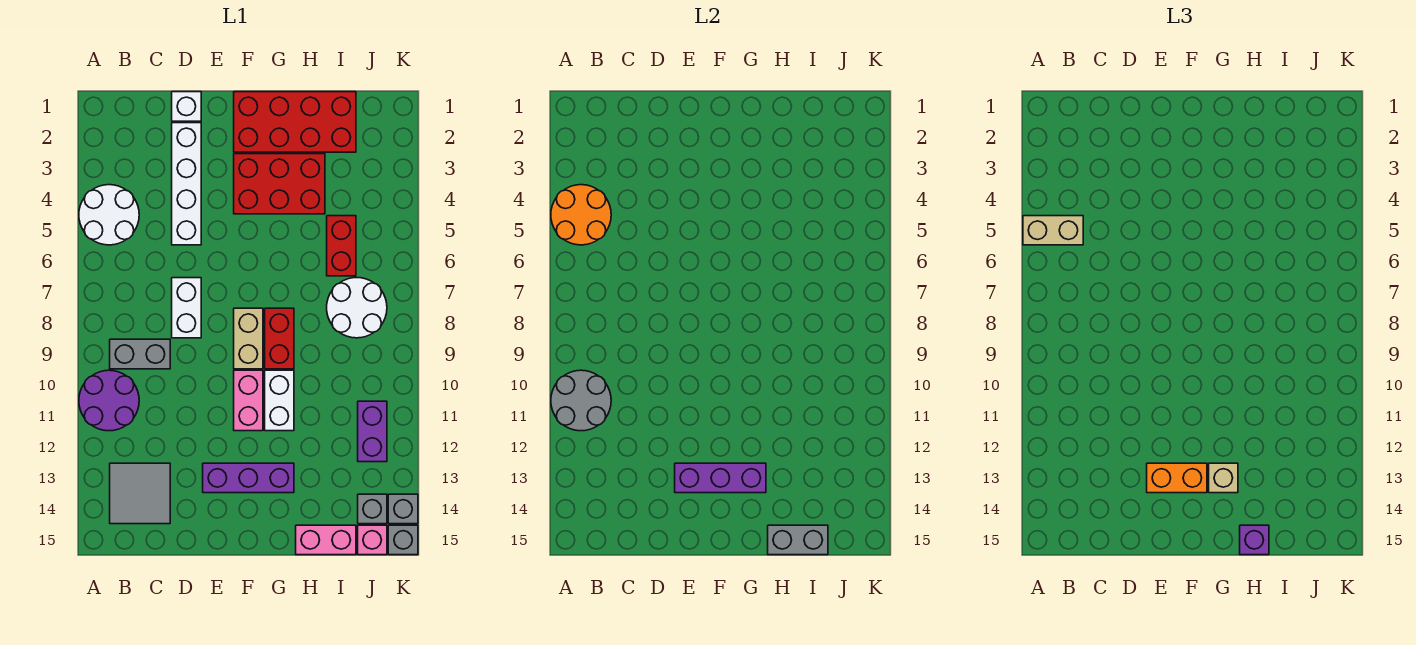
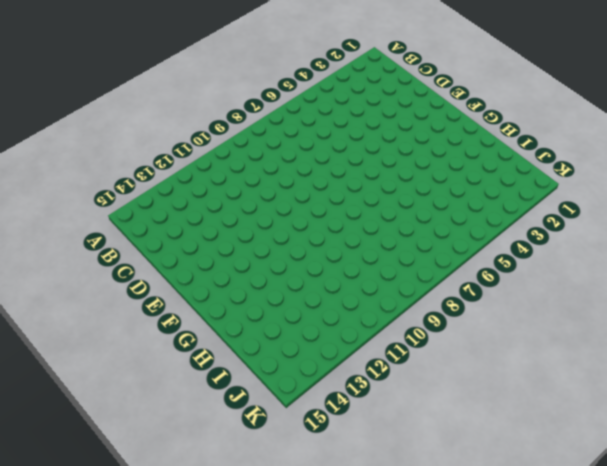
none -> white 2x2 round brick [79,185,139,245]
none -> purple 2x2 round brick [79,370,139,431]
none -> grey 1x2 brick [110,339,170,369]
none -> grey 2x2 tile [110,463,170,524]

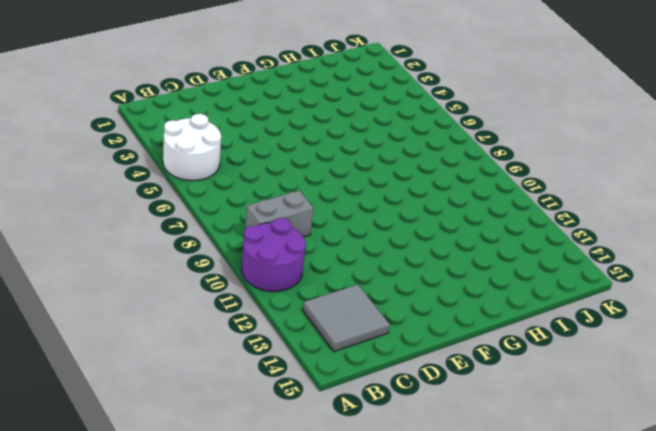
none -> white 1x1 brick [172,92,201,121]
none -> white 1x4 brick [172,123,201,245]
none -> white 1x2 brick [172,278,201,338]
none -> purple 1x3 brick [203,463,294,493]

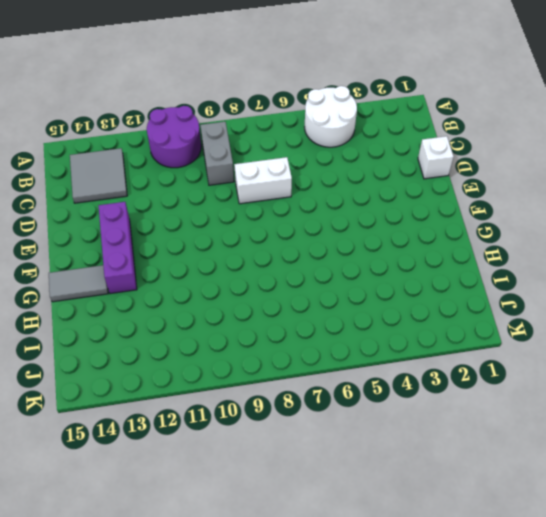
grey 1x2 tile [49,265,108,302] -> none
none -> white 1x4 brick [172,123,201,245]
none -> red 2x4 brick [234,92,356,152]
none -> red 2x3 brick [234,154,325,214]
none -> tan 1x2 brick [234,308,263,369]

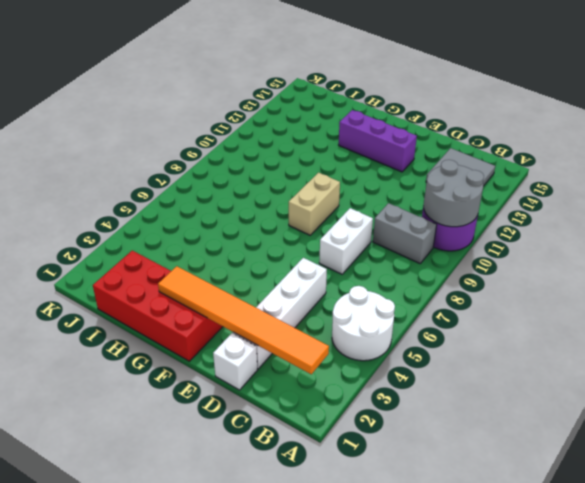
orange 1x6 tile [158,266,329,374] -> none
none -> red 2x3 brick [234,154,325,214]
none -> pink 1x2 brick [234,370,263,431]
none -> red 1x2 brick [265,308,294,369]
none -> white 1x2 brick [265,370,294,431]

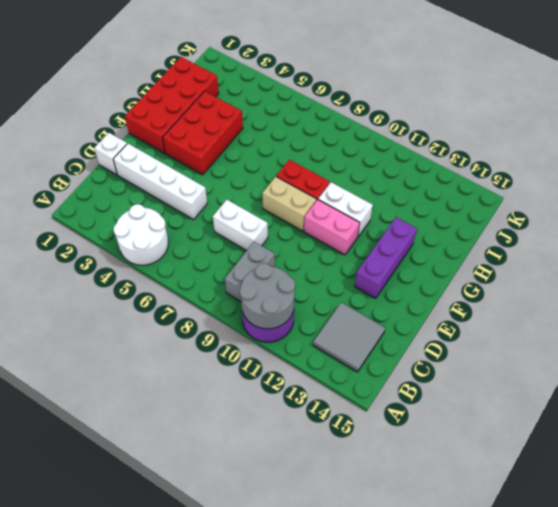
none -> pink 1x2 brick [296,525,356,555]
none -> red 1x2 brick [327,216,356,276]
none -> white 2x2 round brick [327,278,387,338]
none -> purple 1x2 brick [358,401,387,462]

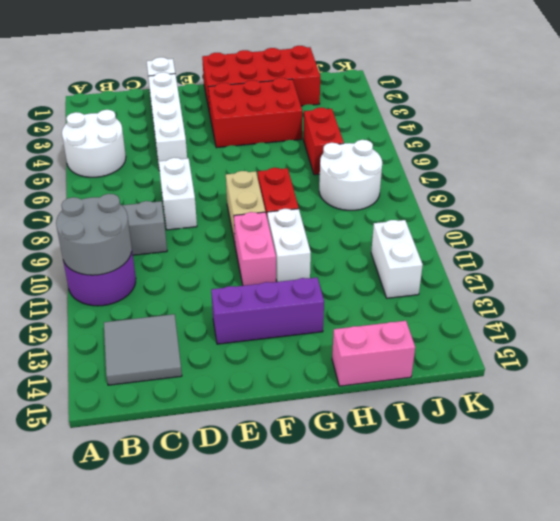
white 1x2 brick [371,220,423,298] -> purple 1x2 brick [358,401,387,462]
none -> grey 1x1 brick [358,494,387,524]
none -> pink 1x1 brick [358,525,387,555]
none -> grey 1x1 brick [388,494,418,524]
none -> grey 1x1 brick [388,525,418,555]

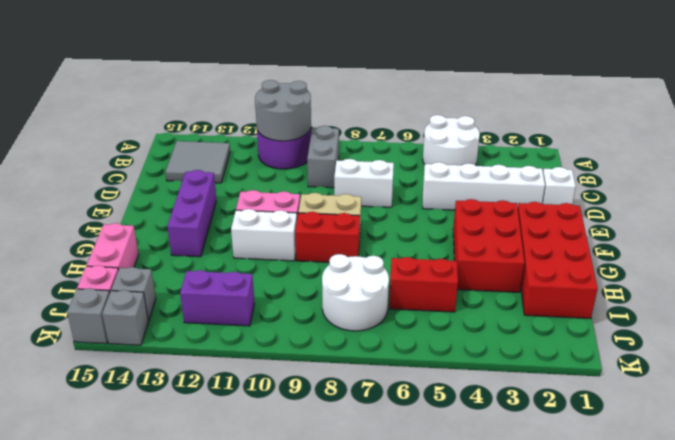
none -> orange 2x2 round brick [551,185,611,245]
none -> purple 1x3 brick [675,463,766,493]
none -> grey 1x2 brick [768,525,828,555]
none -> tan 1x2 brick [1023,216,1083,245]

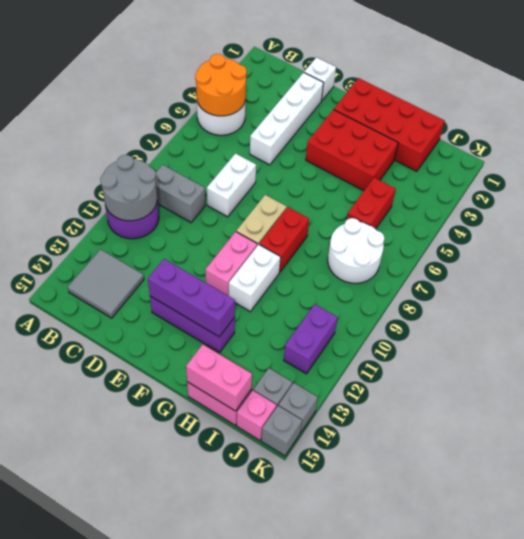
pink 1x2 brick [186,345,252,411] -> grey 1x2 brick [768,525,828,555]
none -> tan 1x2 brick [1023,216,1083,245]
none -> orange 1x2 brick [1147,463,1207,493]
none -> tan 1x1 brick [1209,463,1238,493]
none -> purple 1x1 brick [1240,525,1269,555]

